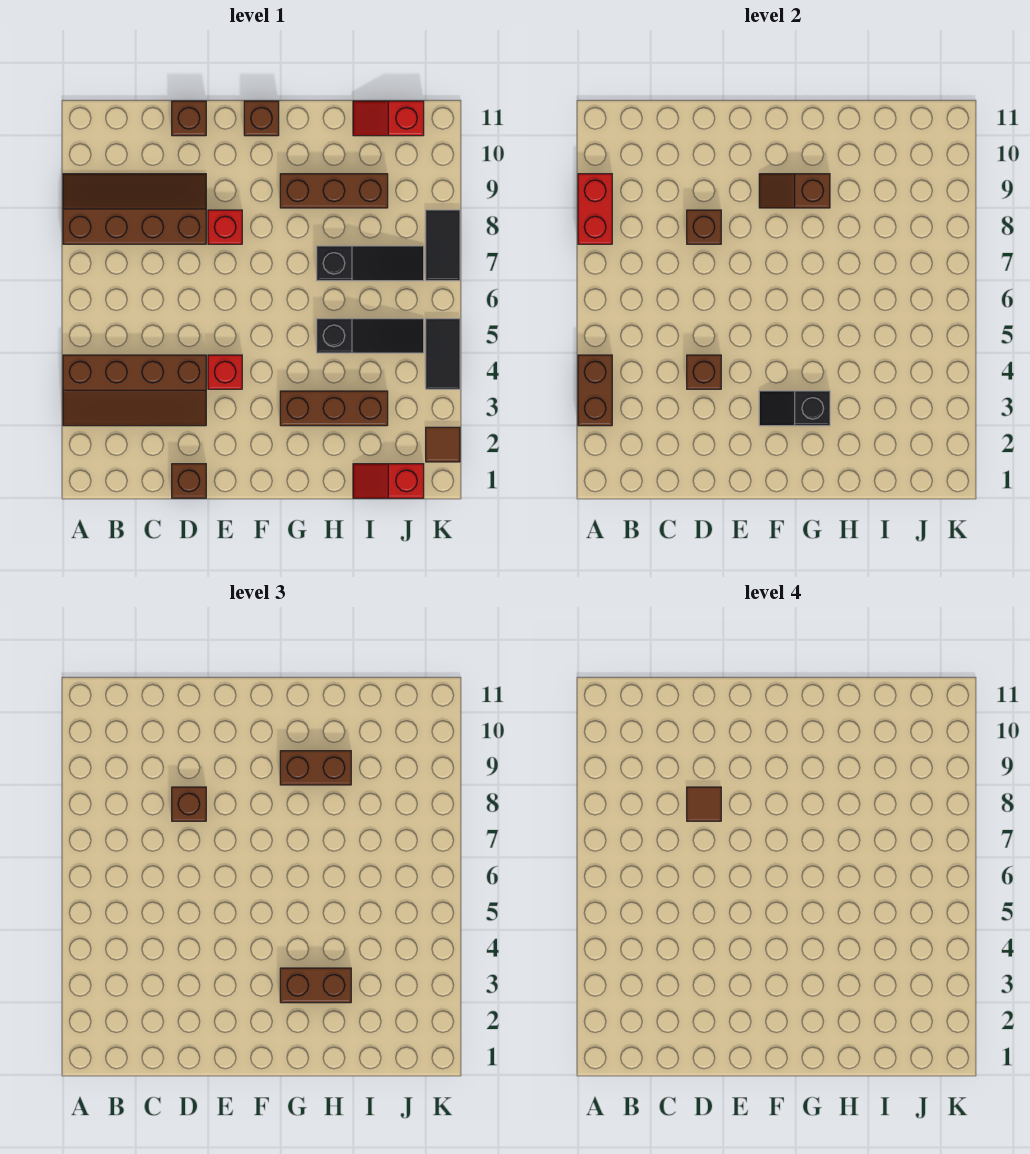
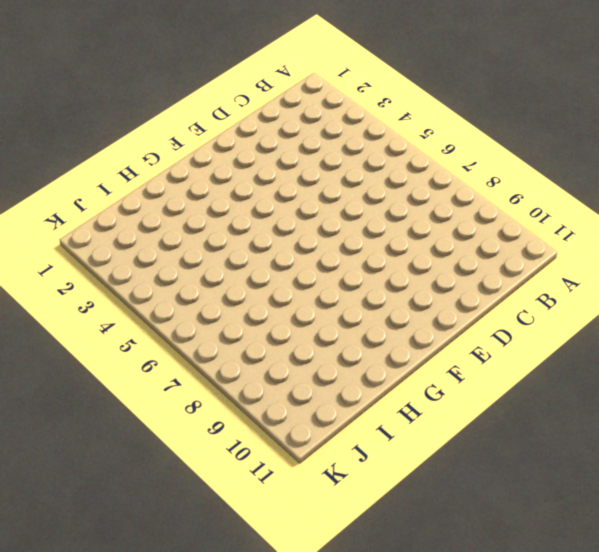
none -> brown 2x4 slope [63,355,206,426]
none -> brown 2x4 slope [63,174,206,244]
none -> brown 1x1 brick [172,464,206,498]

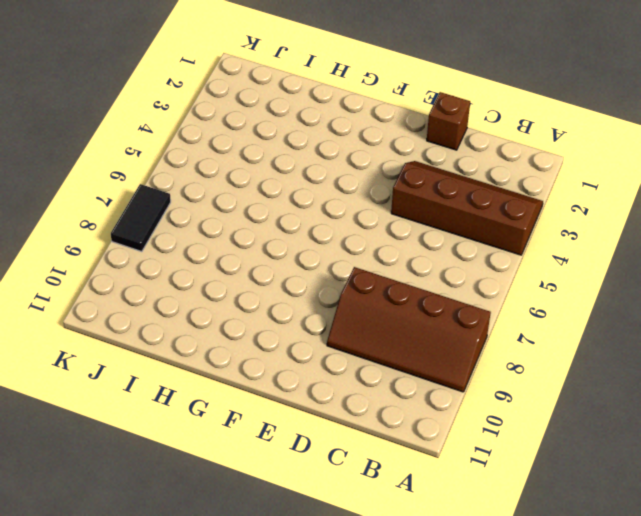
none -> brown 1x1 brick [172,101,206,136]
none -> red 1x1 brick [208,355,242,389]
none -> red 1x1 brick [208,210,242,244]

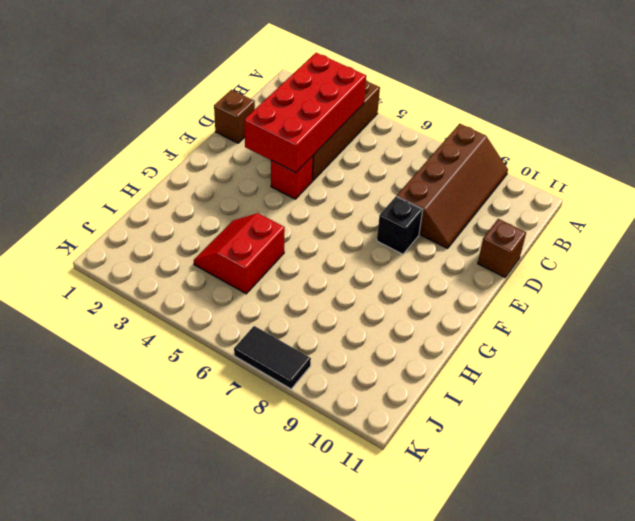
red 2x4 brick [244,53,366,173] -> brown 1x1 brick [687,355,721,389]
black 1x1 brick [377,196,423,254] -> red 1x1 brick [208,210,242,244]
red 2x2 slope [194,213,285,294] -> black 1x3 slope [317,319,424,353]
none -> brown 1x1 brick [244,101,279,136]
none -> brown 1x3 brick [280,391,388,426]
none -> brown 1x3 brick [280,174,388,208]

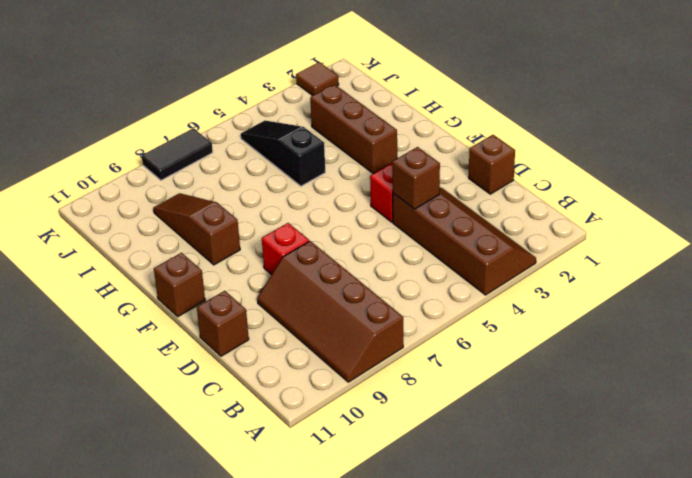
brown 1x3 slope [153,193,240,265] -> brown 1x3 brick [280,174,388,208]
none -> black 1x3 slope [317,246,424,281]
none -> red 1x2 slope [353,464,424,498]
none -> red 1x2 slope [353,101,424,136]

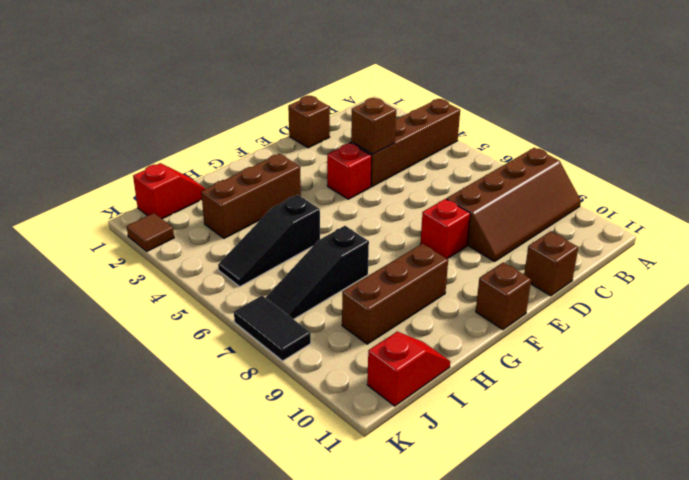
none -> black 1x2 tile [426,319,460,389]
none -> brown 1x2 brick [578,355,612,426]
none -> red 1x2 brick [578,174,612,244]

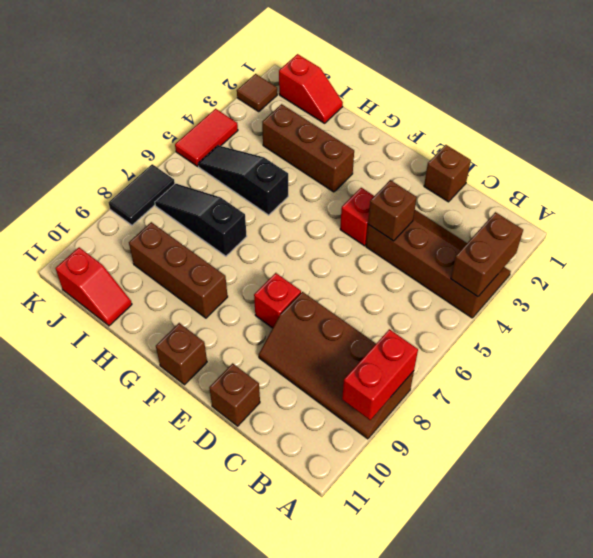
red 1x2 tile [175,109,238,166] -> black 1x2 tile [426,319,460,389]
none -> brown 1x1 brick [687,210,721,244]
none -> black 1x2 slope [759,391,830,426]
none -> brown 1x2 slope [759,174,830,208]

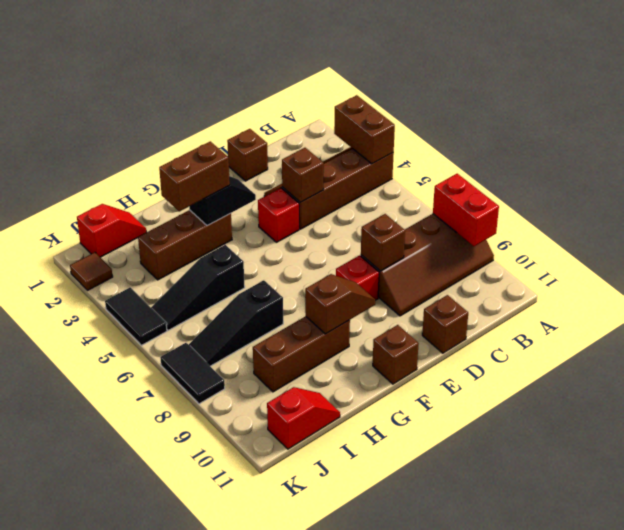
none -> brown 1x1 brick [172,787,206,821]
none -> brown 1x2 brick [280,751,351,785]
none -> brown 1x1 tile [687,787,721,821]

